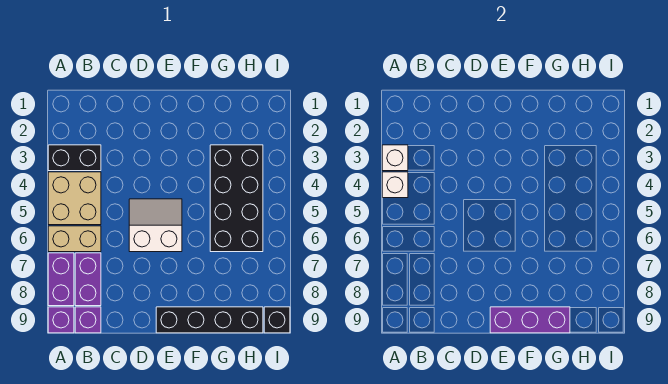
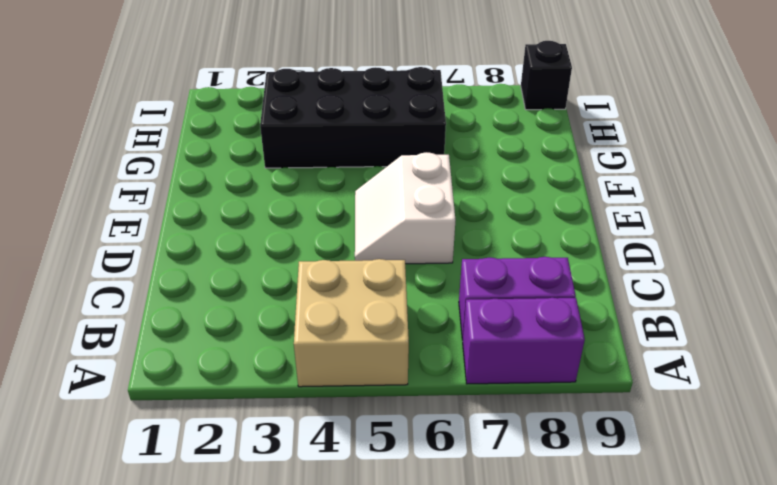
none -> black 1x2 brick [48,145,101,171]
none -> tan 1x2 brick [48,226,101,252]
none -> purple 1x1 brick [48,307,74,333]

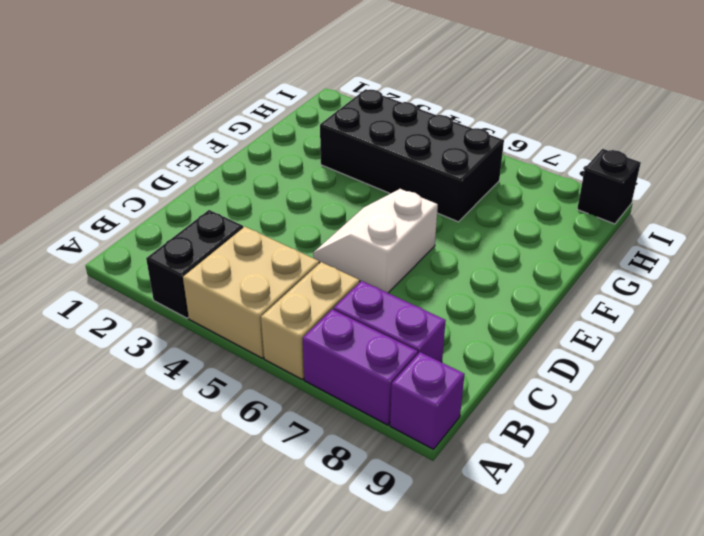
none -> purple 1x1 brick [75,307,101,333]
none -> black 1x4 brick [156,307,263,333]
none -> white 1x1 brick [382,145,408,171]

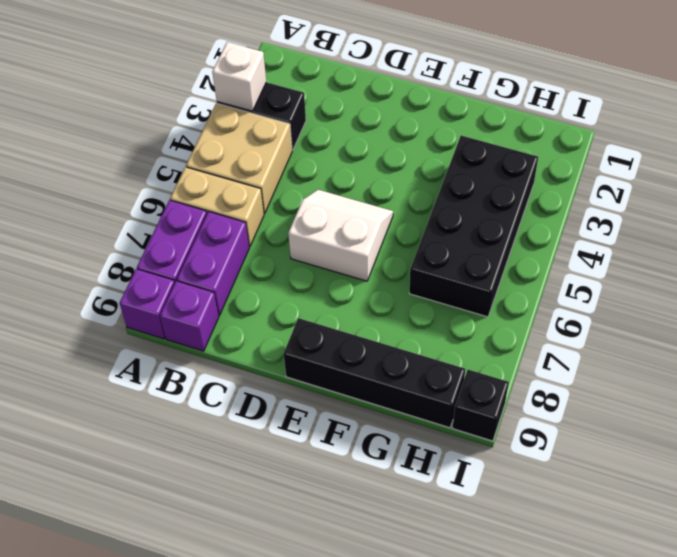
none -> white 1x1 brick [382,172,408,198]
none -> purple 1x3 brick [490,307,570,333]

